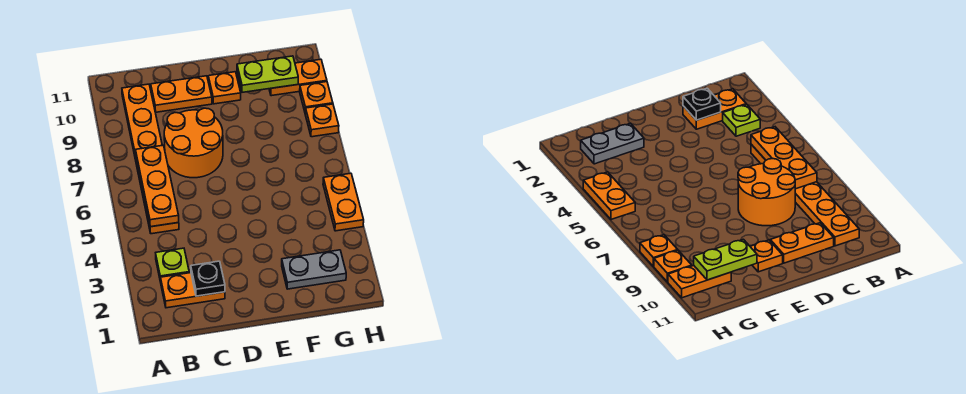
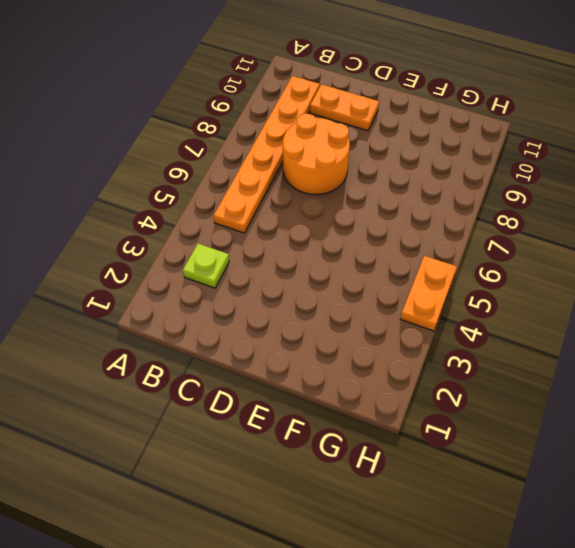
none -> orange 1x2 plate [161,273,225,308]
none -> orange 1x1 plate [208,72,241,104]
none -> grey 1x2 plate [282,250,346,289]

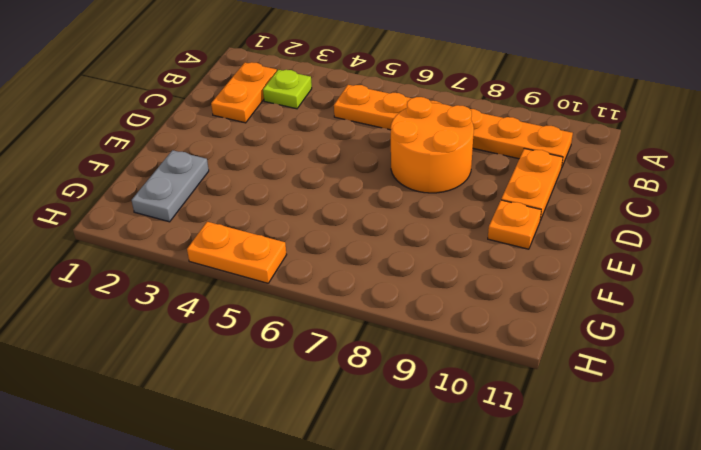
none -> orange 1x2 plate [269,59,327,96]
none -> orange 1x1 plate [305,104,339,137]
none -> orange 1x1 plate [300,82,333,114]

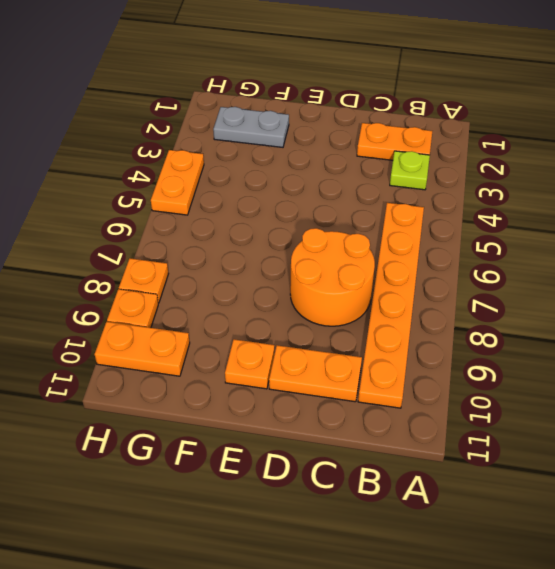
none -> orange 1x3 plate [136,145,179,227]
none -> black 1x1 plate [191,261,225,296]
none -> lime 1x2 plate [237,56,298,92]

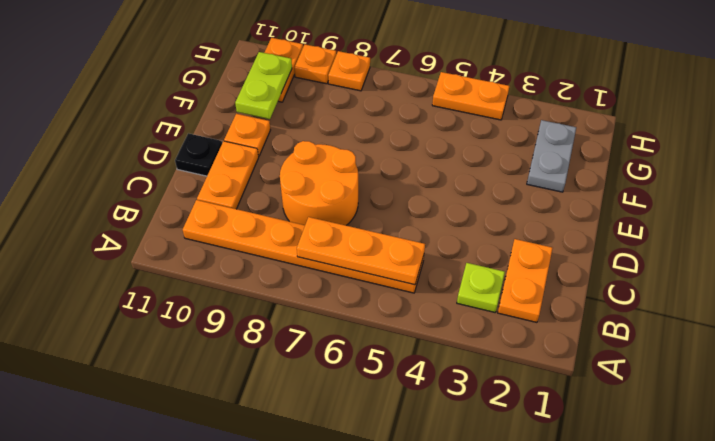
black 1x1 plate [175,133,222,176] -> black 1x1 plate moved to [191,261,225,296]

